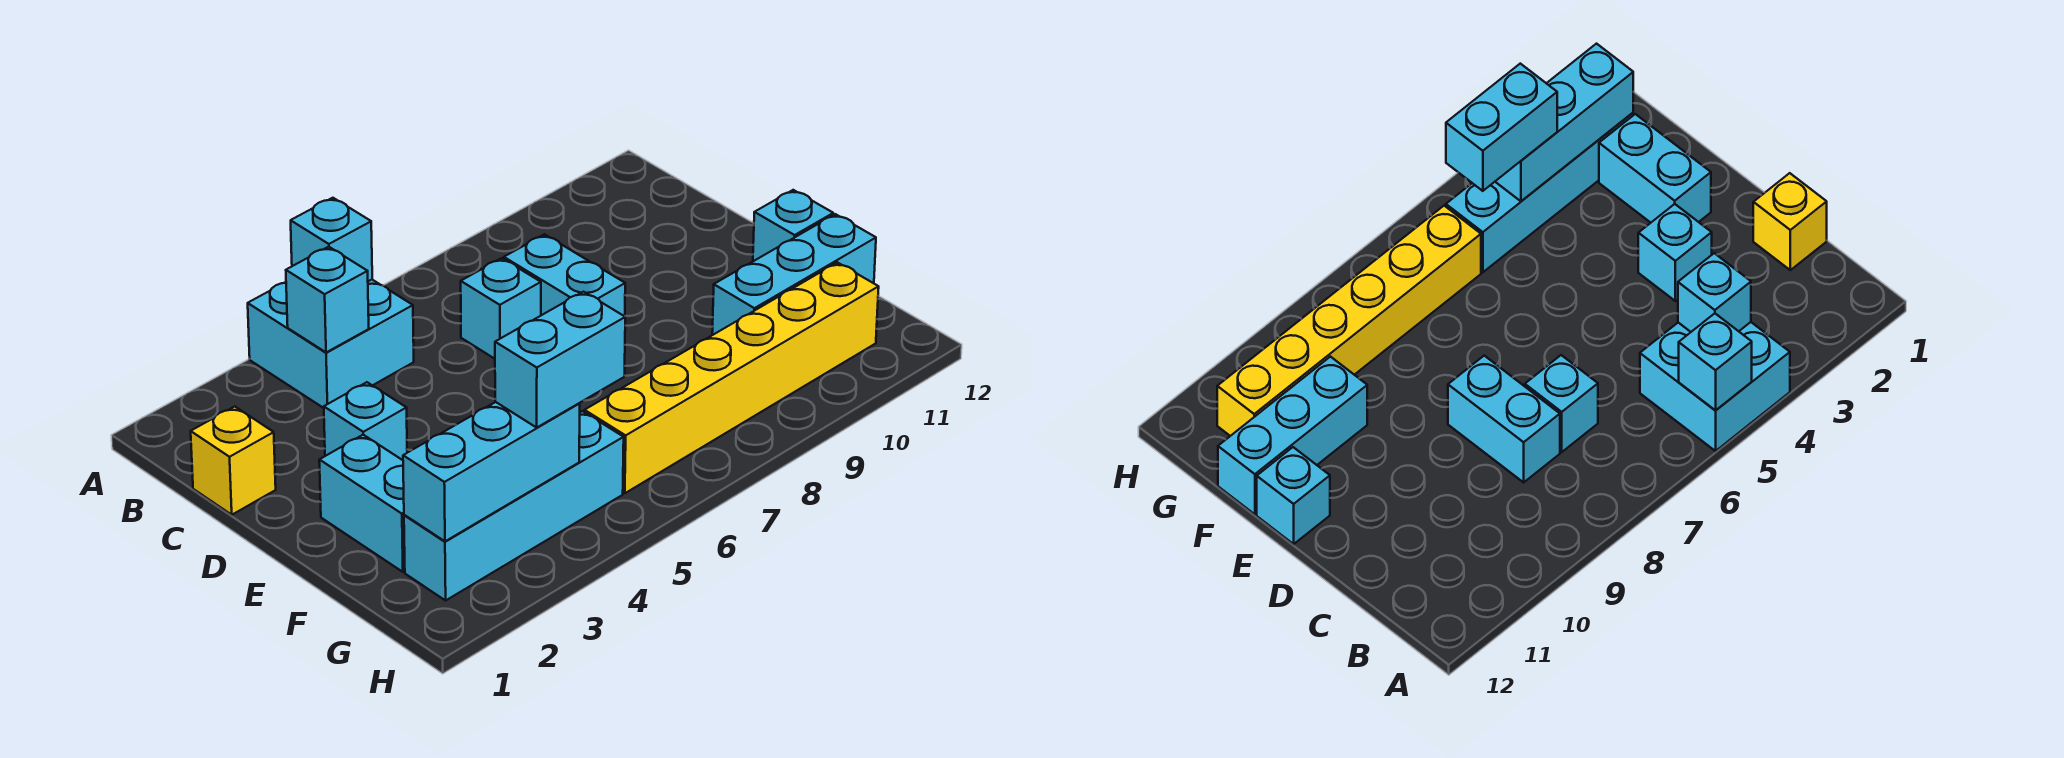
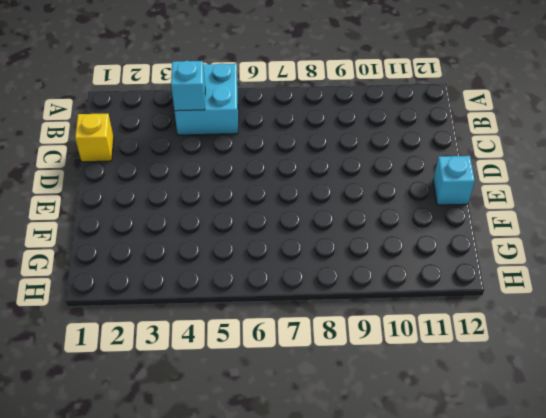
none -> cyan 1x1 brick [461,258,541,359]
none -> cyan 1x2 brick [504,234,625,316]
none -> cyan 1x1 brick [324,382,407,460]

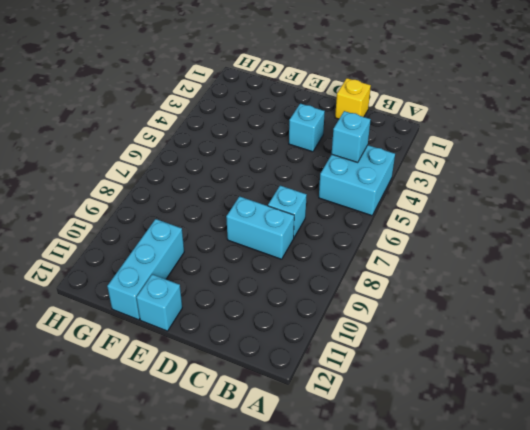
none -> cyan 1x2 brick [319,435,405,572]
none -> cyan 1x4 brick [404,411,624,600]
none -> yellow 1x6 brick [585,263,879,493]

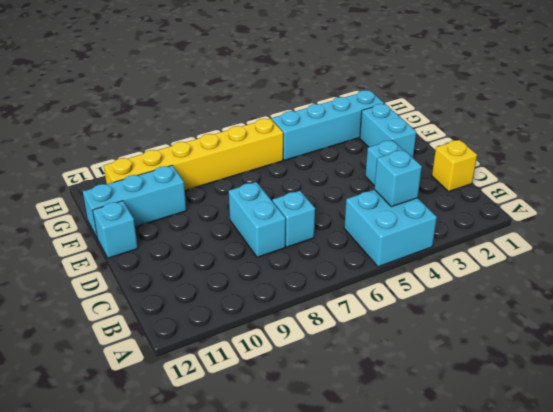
none -> cyan 1x1 brick [291,198,372,281]
none -> cyan 1x3 brick [403,402,580,541]
none -> cyan 1x2 brick [495,292,625,428]

